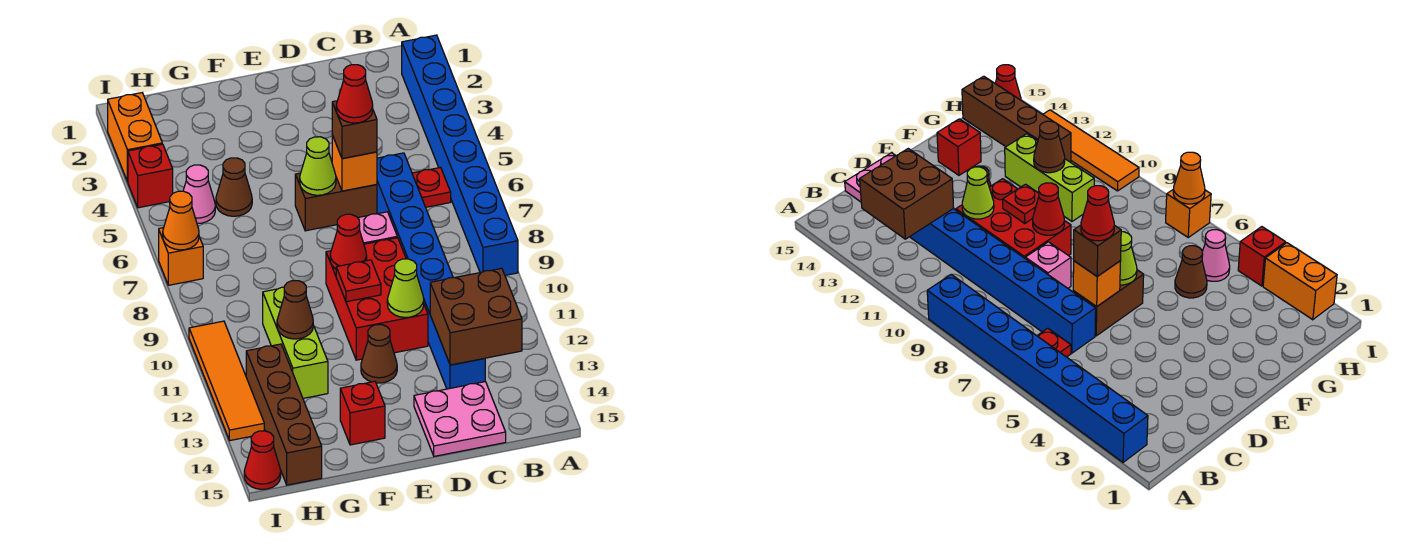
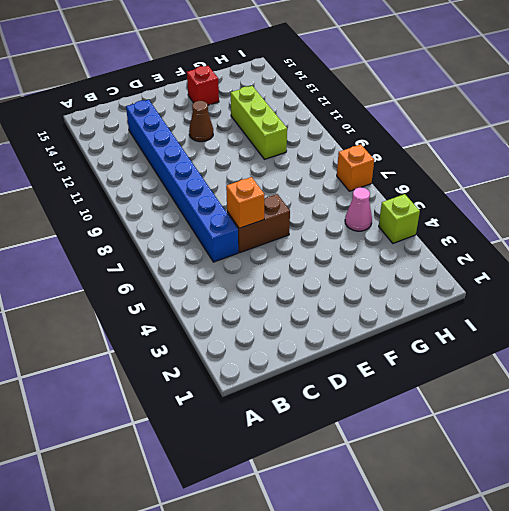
lime 1x1 brick [379,194,420,243] -> red 1x1 brick [128,144,173,208]
none -> blue 1x8 brick [402,35,518,275]
none -> red 1x1 plate [412,167,451,207]
none -> pink 2x2 plate [414,382,506,456]

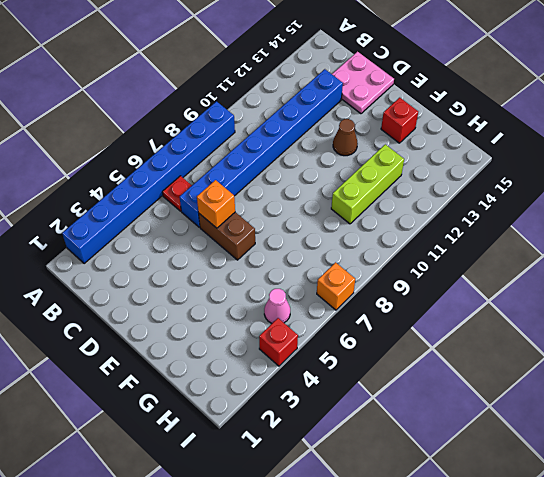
none -> pink 1x1 brick [358,212,397,244]
none -> red 2x3 brick [326,238,428,360]
none -> brown 1x1 cone [216,158,252,216]

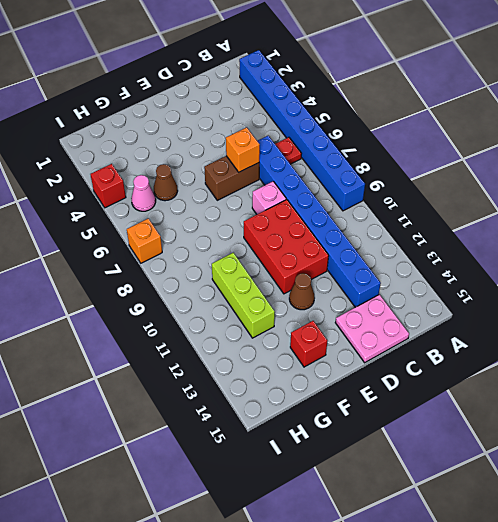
none -> brown 1x4 brick [246,344,322,485]
none -> orange 1x2 brick [108,93,162,182]
none -> orange 1x4 tile [189,321,264,440]

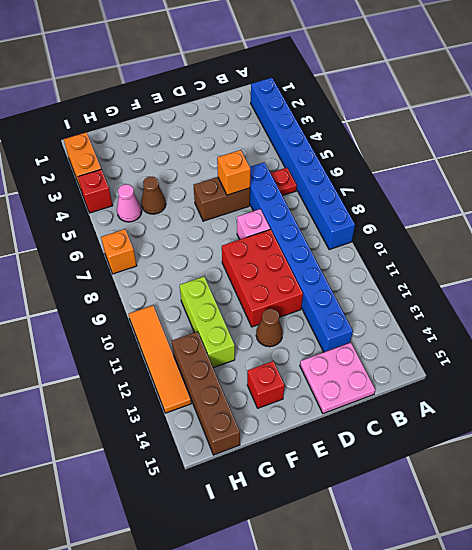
none -> red 1x1 cone [244,431,281,489]
none -> brown 2x2 brick [430,268,522,365]
none -> lime 1x1 cone [387,259,424,317]

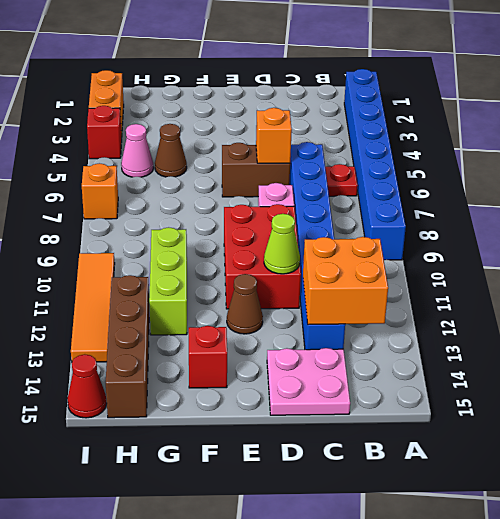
orange 2x2 brick [303,237,388,325] -> brown 2x2 brick [430,268,522,365]
none -> lime 1x1 cone [300,137,336,195]
none -> red 1x1 cone [330,214,367,269]
none -> red 1x1 plate [336,260,381,302]

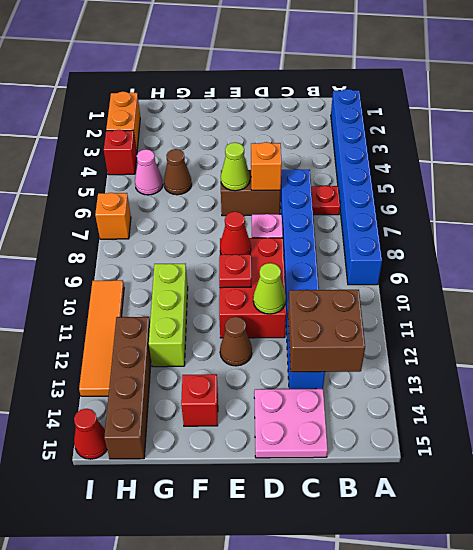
none -> brown 1x1 cone [277,281,313,339]
none -> orange 1x1 cone [163,191,199,250]
none -> brown 1x1 brick [332,101,377,159]

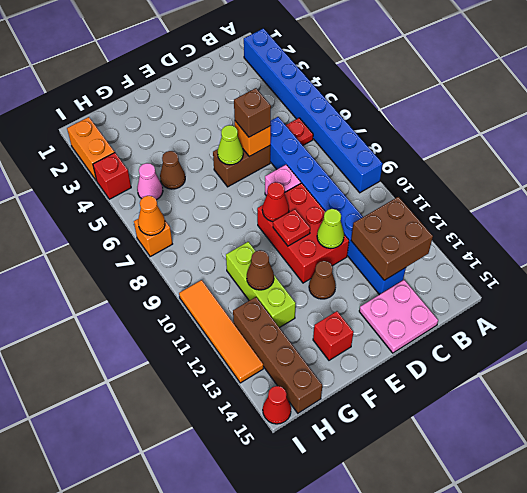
none -> red 1x1 cone [336,65,373,123]

